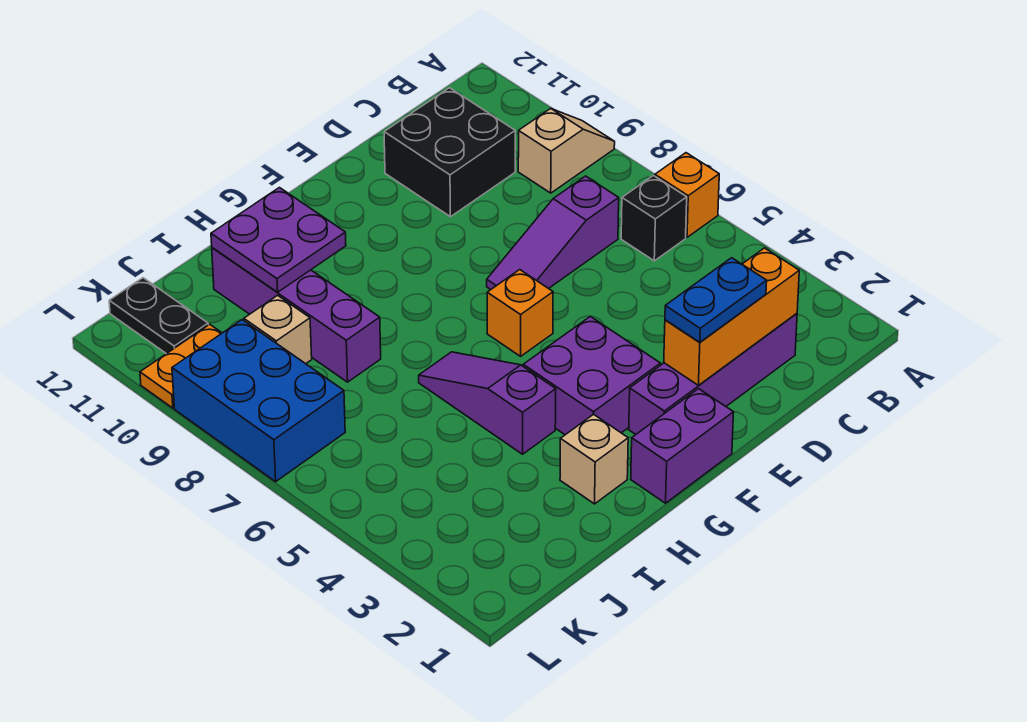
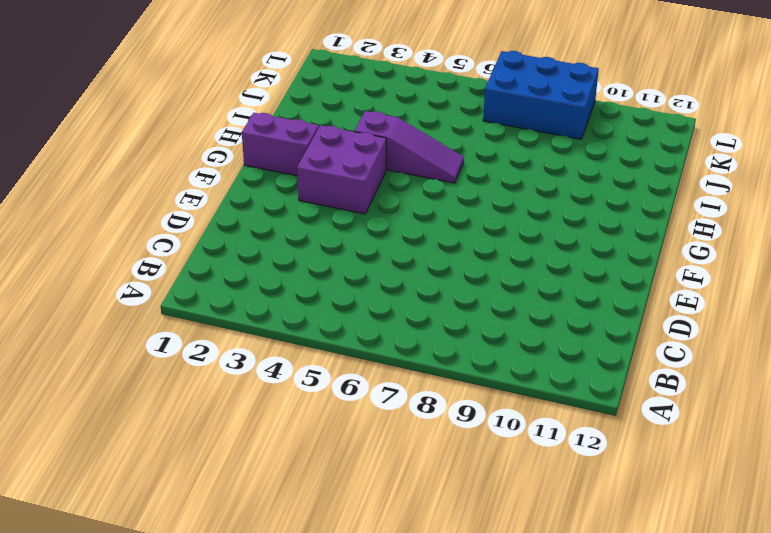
purple 1x2 brick [242,113,319,176] -> purple 1x2 brick turned to [631,389,734,503]
none -> orange 1x1 brick [655,153,719,237]
none -> tan 1x2 slope [518,108,615,193]
none -> black 1x1 brick [621,176,687,261]

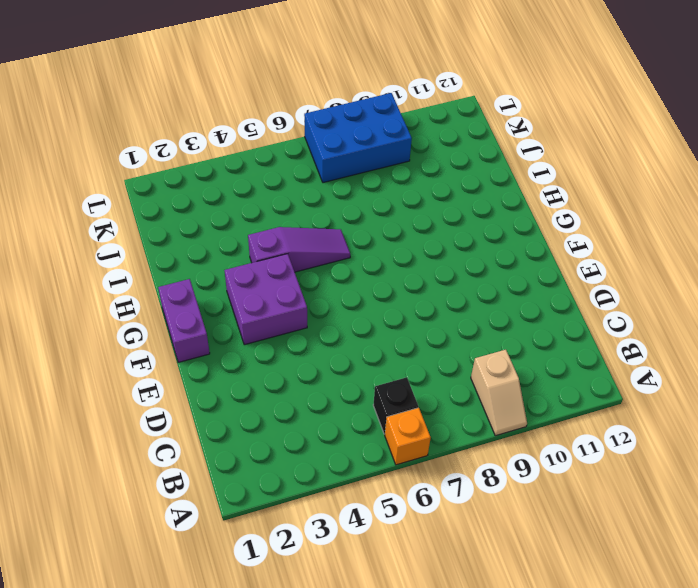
none -> purple 1x4 brick [629,313,797,434]
none -> purple 1x3 slope [487,176,619,290]
none -> black 2x2 brick [384,88,515,217]

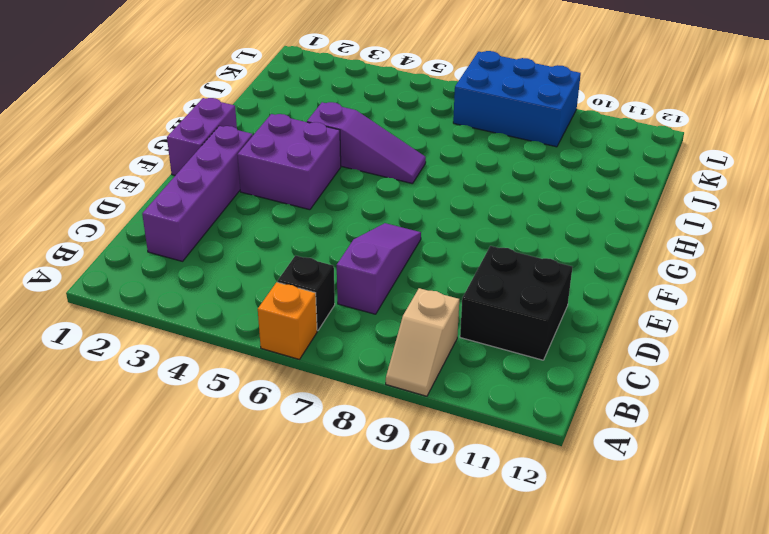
none -> orange 1x1 brick [487,270,553,356]
none -> tan 1x1 brick [560,414,628,504]
none -> purple 1x4 brick [212,248,381,382]

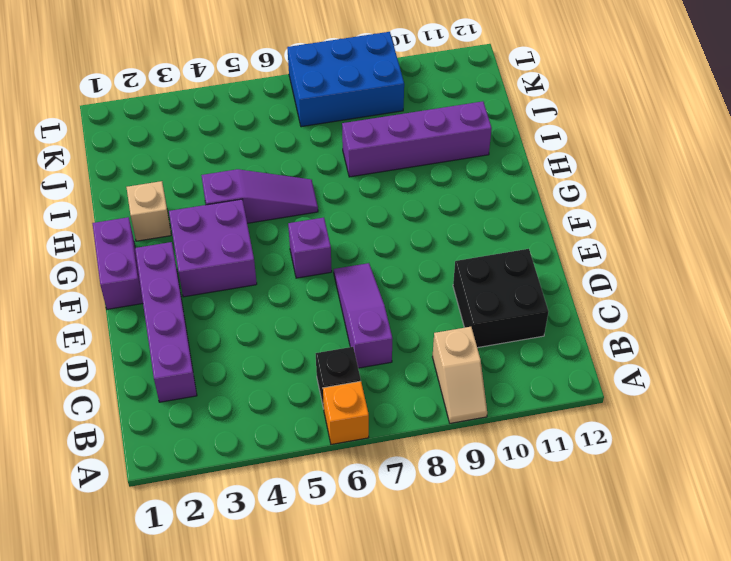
purple 1x1 brick [288,218,332,278] -> orange 1x1 brick [487,270,553,356]
none -> tan 1x1 brick [244,295,312,364]
none -> orange 1x2 plate [140,324,222,408]
none -> black 1x2 plate [109,278,208,354]

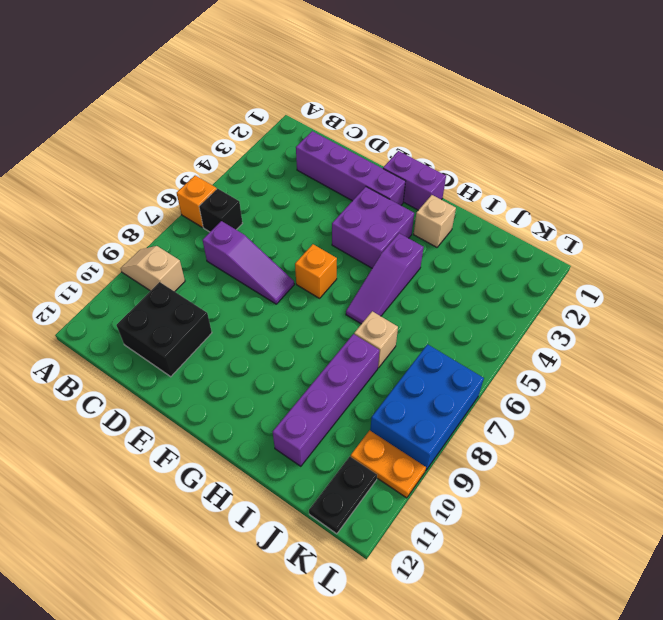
tan 1x1 brick [354,311,398,368] -> tan 1x1 brick moved to [244,295,312,364]
none -> orange 1x3 brick [664,248,799,385]
none -> purple 2x2 plate [211,188,346,292]
none -> blue 1x2 plate [665,258,767,342]

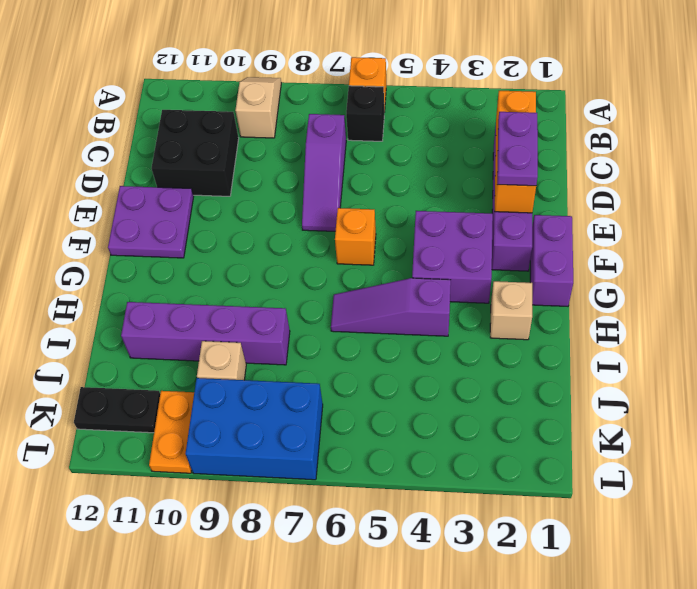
purple 1x2 plate [497,112,538,186] -> blue 1x2 plate [665,258,767,342]
purple 2x2 plate [108,186,194,258] -> purple 2x2 plate moved to [211,188,346,292]

